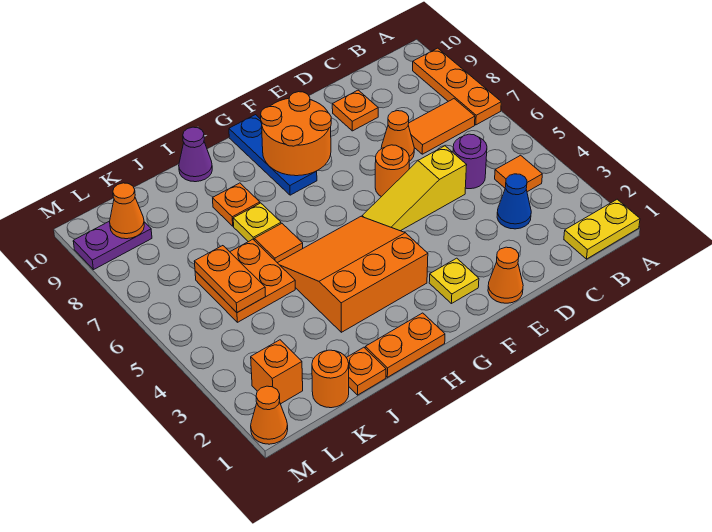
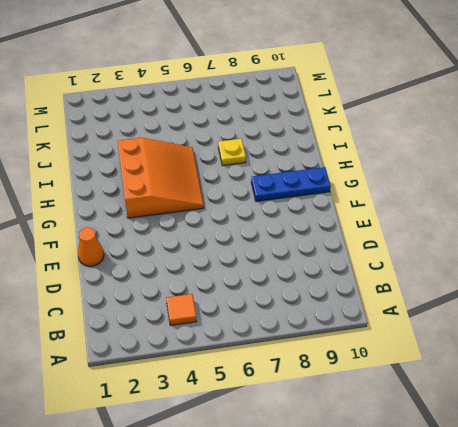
none -> yellow 1x2 plate [564,199,640,259]
none -> orange 1x3 plate [413,48,501,125]
none -> orange 1x2 tile [408,99,475,154]

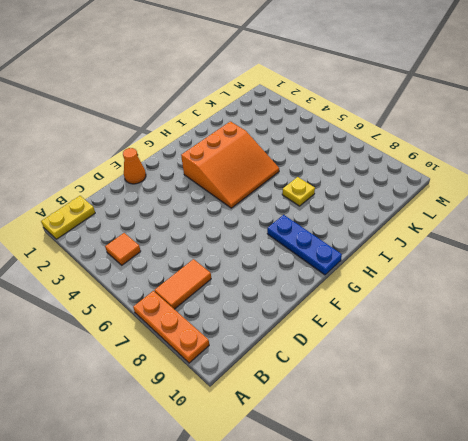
none -> blue 1x1 cone [497,174,531,229]
none -> purple 1x1 round brick [453,134,487,189]
none -> yellow 1x3 slope [362,146,467,231]

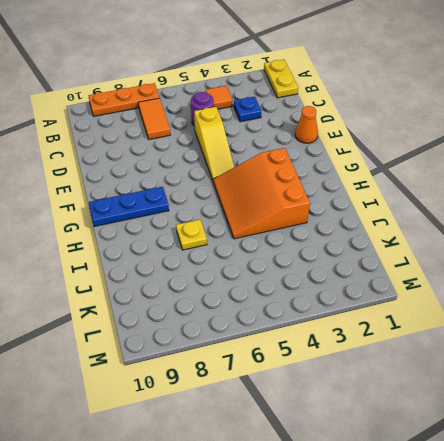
blue 1x1 plate [234,97,261,122] -> blue 1x1 cone [497,174,531,229]
none -> orange 1x1 cone [381,111,414,161]
none -> orange 1x1 plate [332,90,378,131]
none -> orange 1x1 round brick [375,145,409,197]

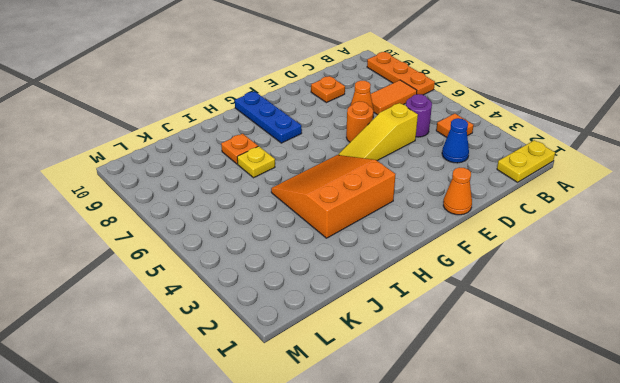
none -> yellow 1x1 plate [429,258,479,304]
none -> orange 1x2 plate [365,313,445,377]
none -> orange 1x1 tile [254,224,303,263]

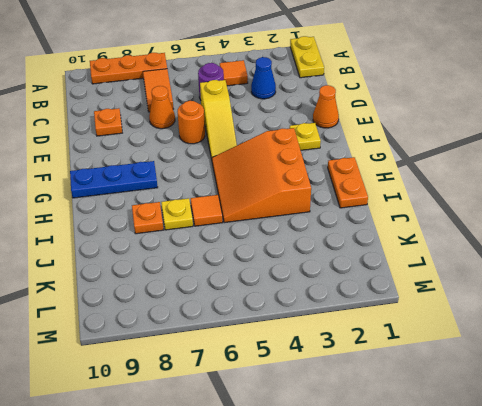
none -> purple 1x1 cone [179,127,212,182]
none -> orange 1x1 plate [346,347,386,395]
none -> orange 2x2 plate [195,239,295,322]

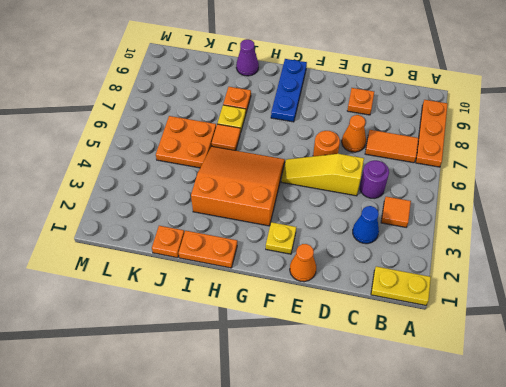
none -> orange 1x1 round brick [312,350,349,408]
none -> orange 1x1 brick [251,340,303,404]
none -> purple 1x2 plate [73,221,152,270]

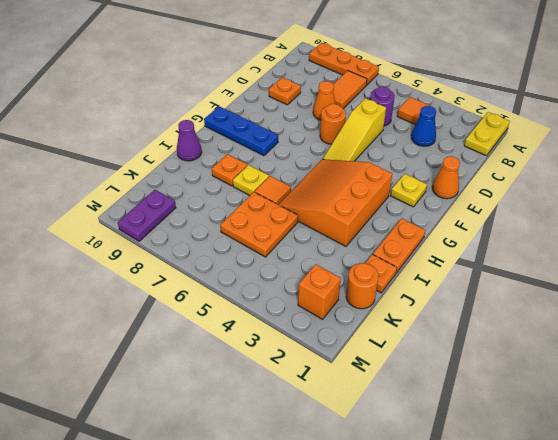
none -> orange 1x1 cone [251,386,288,444]
none -> orange 2x2 round brick [261,92,331,176]
none -> orange 1x2 plate [194,246,266,313]

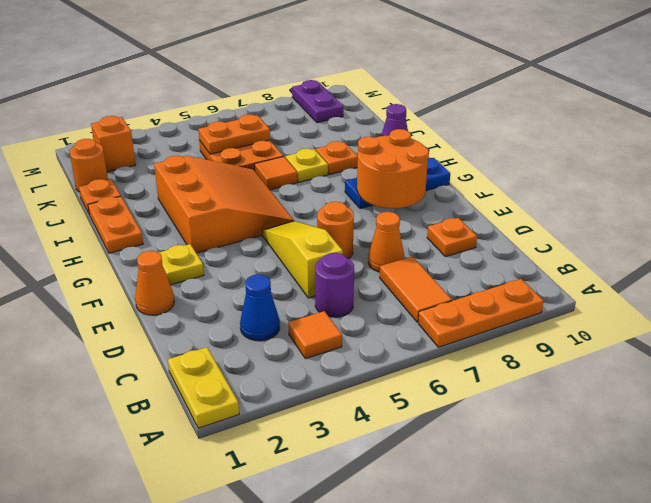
none -> orange 1x1 cone [251,386,288,444]
none -> orange 1x1 cone [110,183,144,239]

